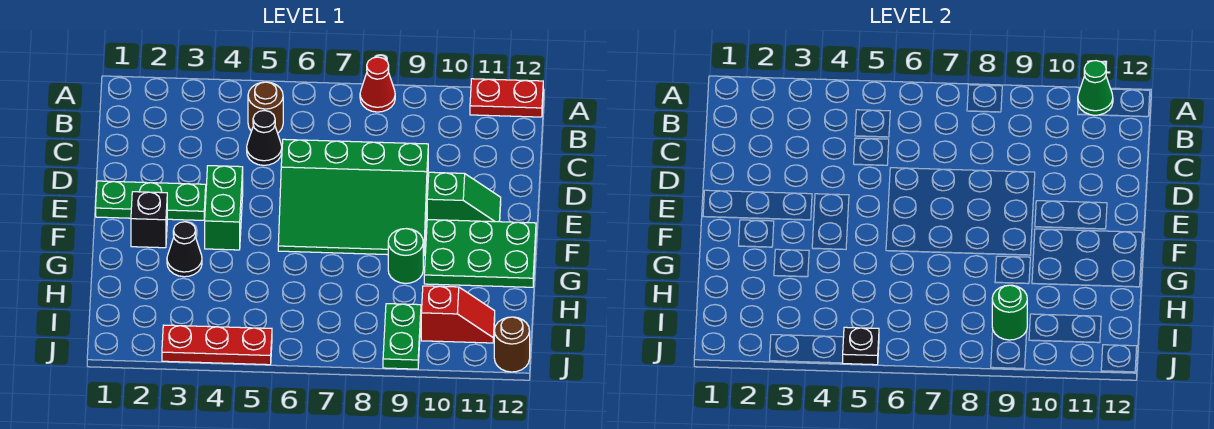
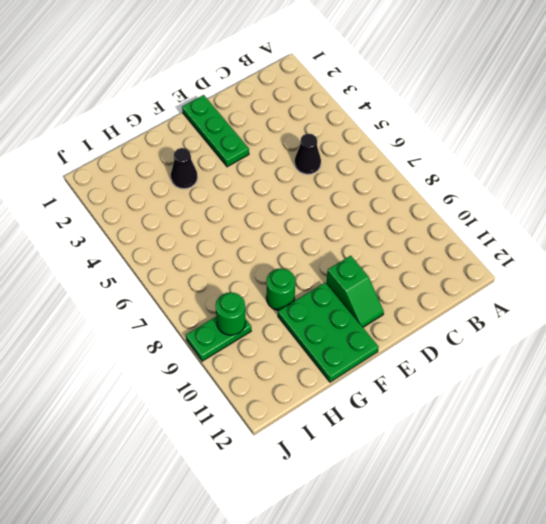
none -> red 1x1 cone [360,57,395,112]
none -> red 1x2 plate [470,79,543,117]
none -> brown 1x1 round brick [248,82,283,133]

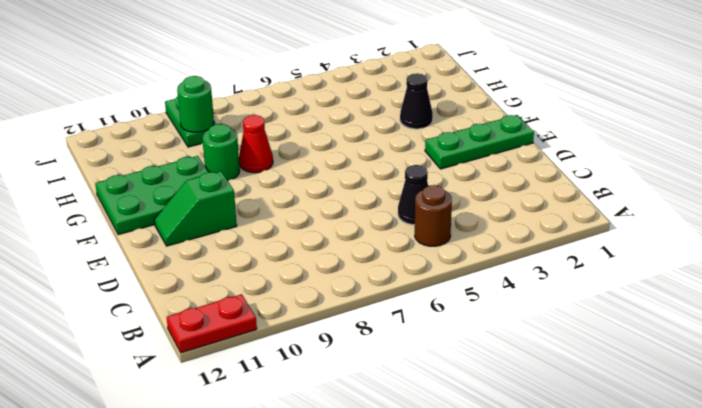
red 1x1 cone [239,115,273,173] -> red 1x1 cone moved to [360,57,395,112]
none -> green 3x4 slope [278,139,428,256]
none -> green 1x2 brick [204,166,243,250]
none -> black 1x1 brick [131,192,167,248]

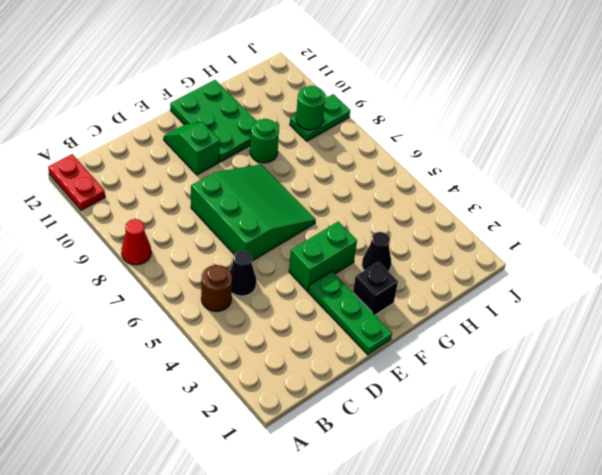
green 3x3 slope [191,165,316,261] -> green 3x4 slope [278,139,428,256]
none -> red 1x2 slope [421,286,495,343]
none -> red 1x3 plate [162,325,272,365]
none -> brown 1x1 round brick [494,317,530,372]

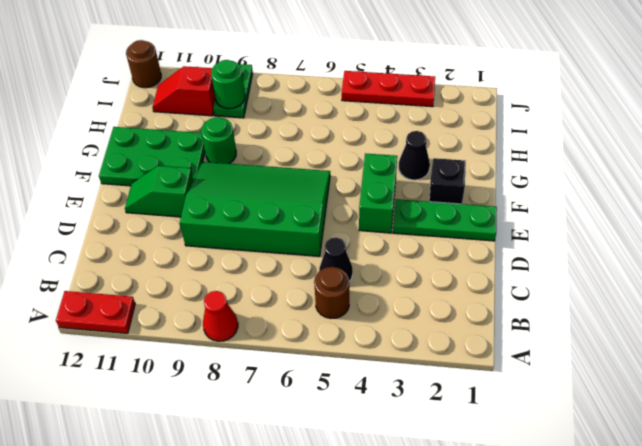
none -> green 1x1 cone [1078,61,1113,115]
none -> black 1x1 plate [843,327,879,365]

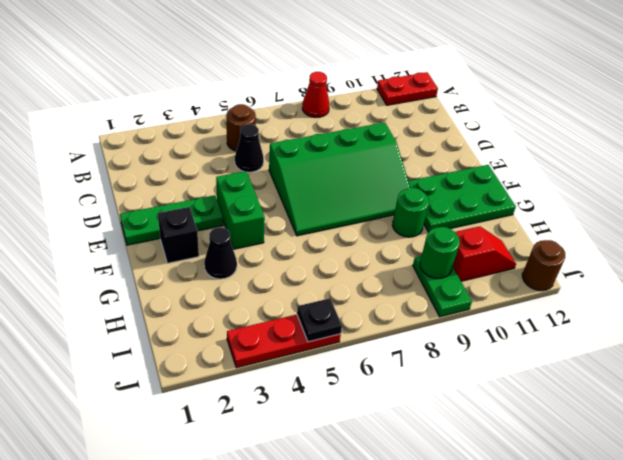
none -> green 1x2 slope [427,172,501,222]
none -> green 1x1 cone [1078,61,1113,115]

